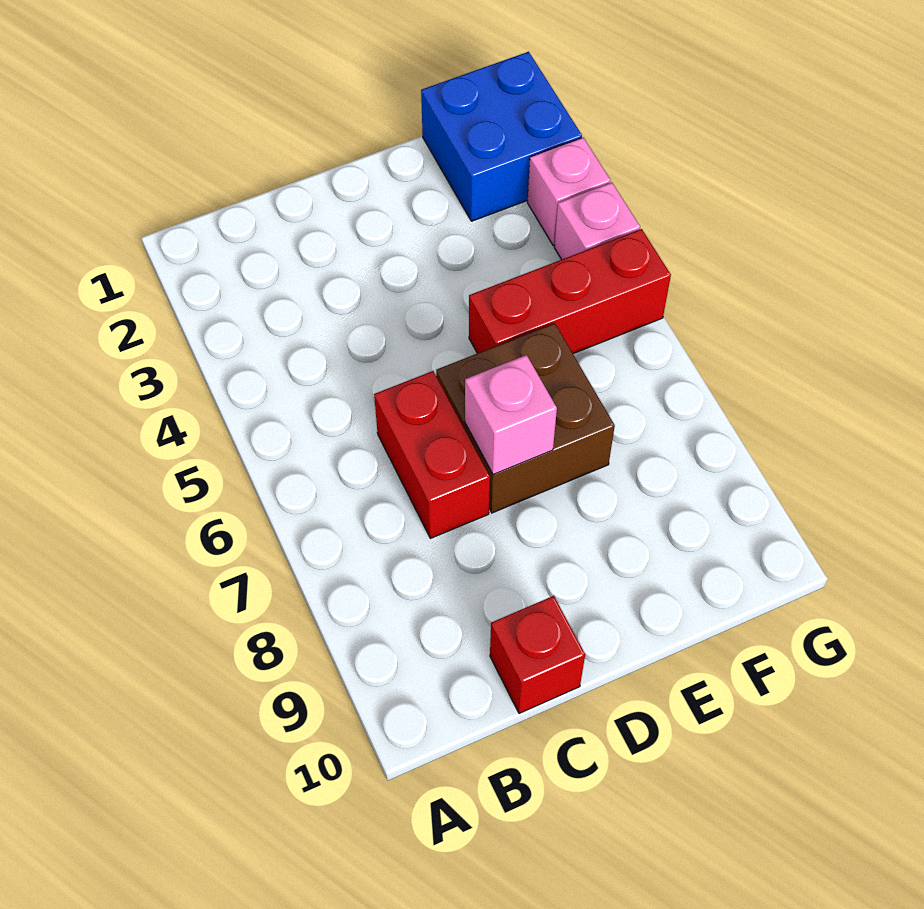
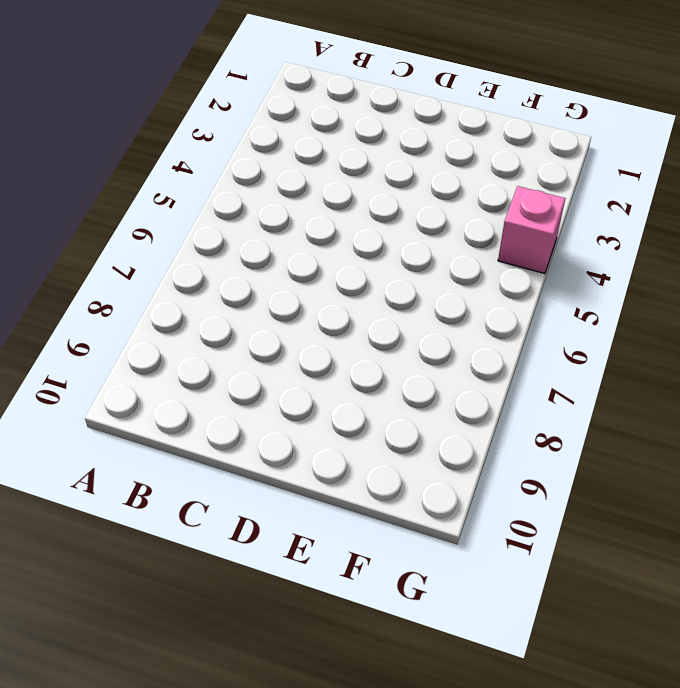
none -> red 1x2 brick [374,371,490,538]
none -> red 1x1 brick [490,596,585,714]

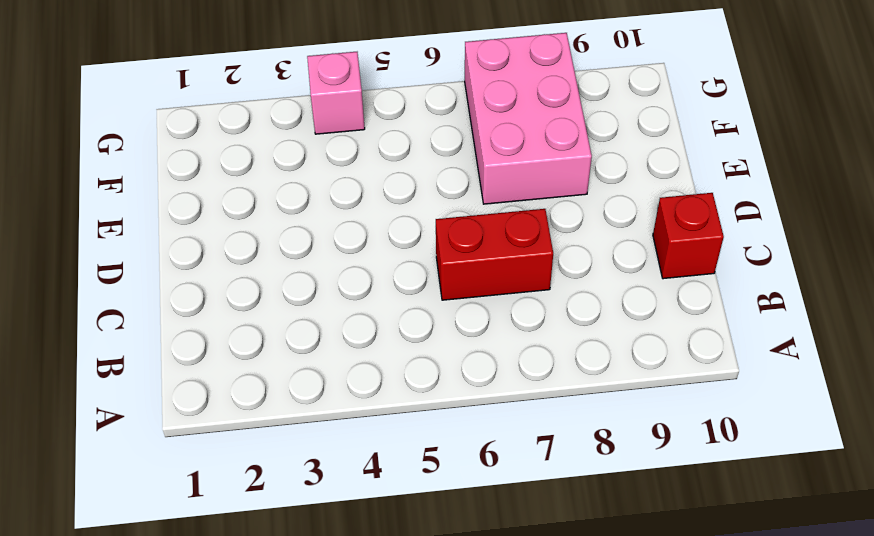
pink 2x3 brick [465,33,592,204] -> brown 2x2 brick [436,323,615,513]
none -> red 1x3 brick [469,229,671,354]
none -> blue 2x2 brick [421,52,582,221]

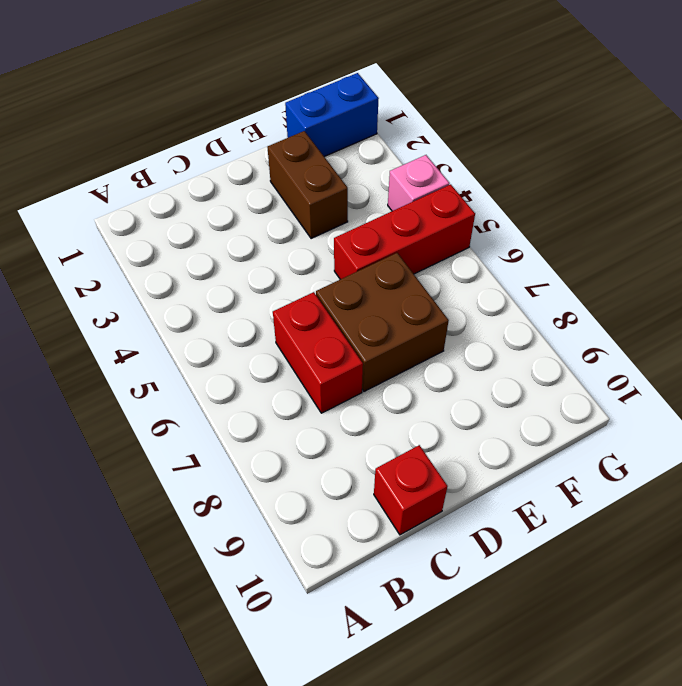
brown 1x2 brick [267,131,348,239] -> none
blue 1x2 brick [285,73,379,157] -> blue 2x2 brick [421,52,582,221]
none -> pink 1x1 brick [528,138,611,245]
none -> pink 1x1 brick [465,355,557,475]

